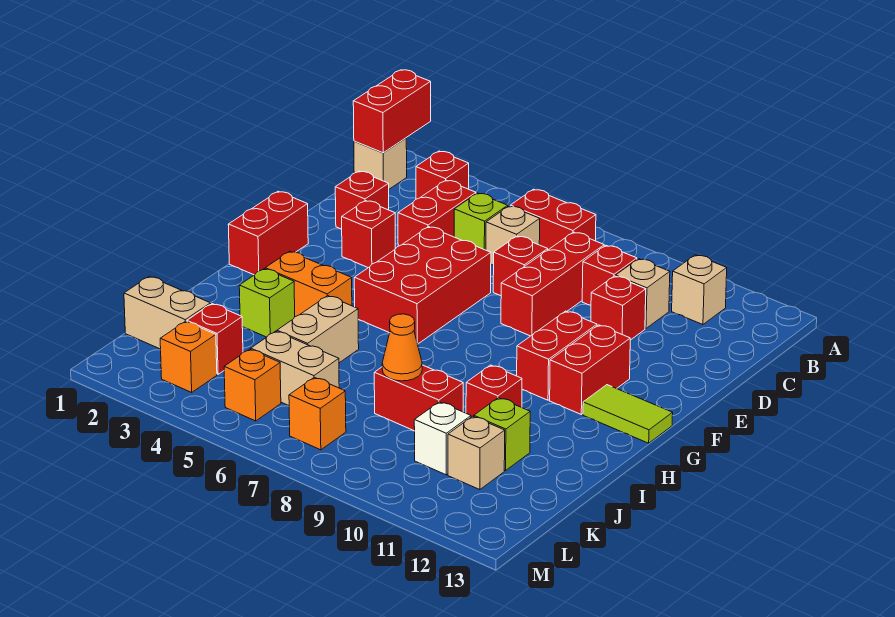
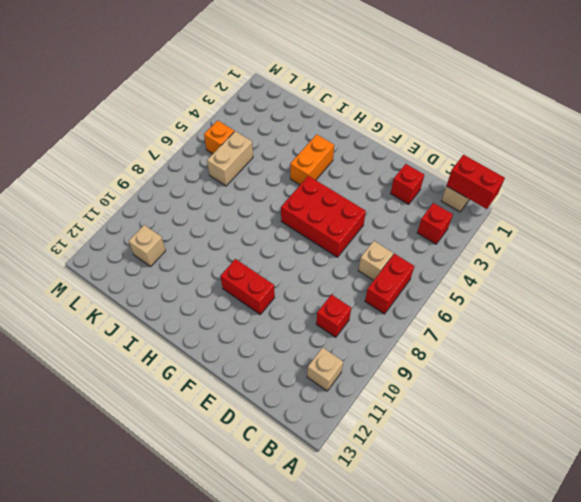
none -> red 1x2 brick [398,180,476,246]
none -> lime 1x1 brick [454,193,508,250]
none -> red 1x3 brick [501,232,604,336]
none -> tan 1x1 brick [616,259,670,328]

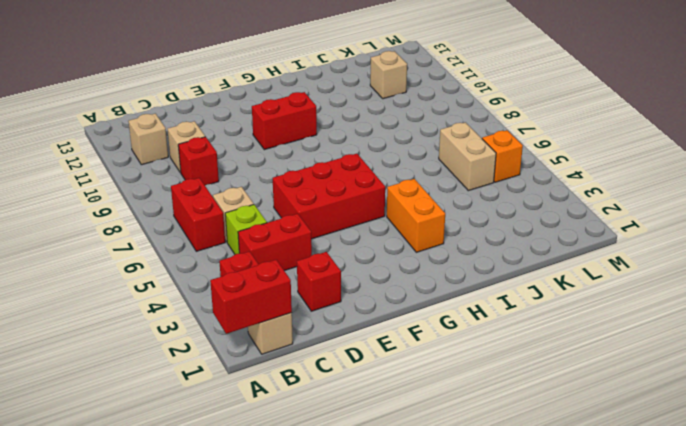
none -> red 1x3 brick [501,232,604,336]
none -> red 1x1 brick [493,236,548,296]
none -> red 1x1 brick [591,276,646,340]
none -> red 1x1 brick [342,201,395,268]

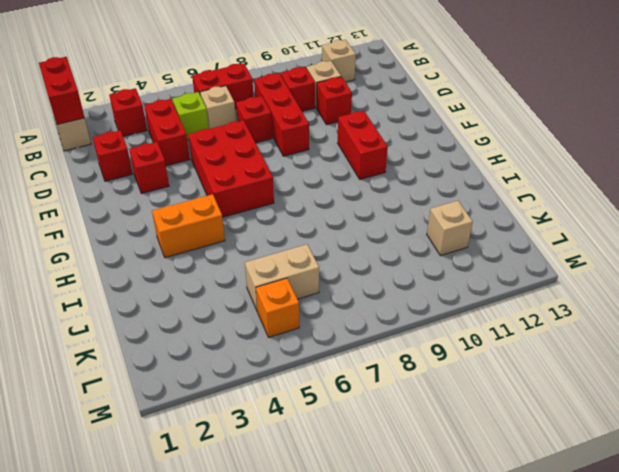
none -> red 1x2 brick [228,191,308,275]
none -> red 1x2 brick [550,325,630,414]
none -> lime 1x2 tile [583,385,673,443]
none -> lime 1x1 brick [239,269,295,337]

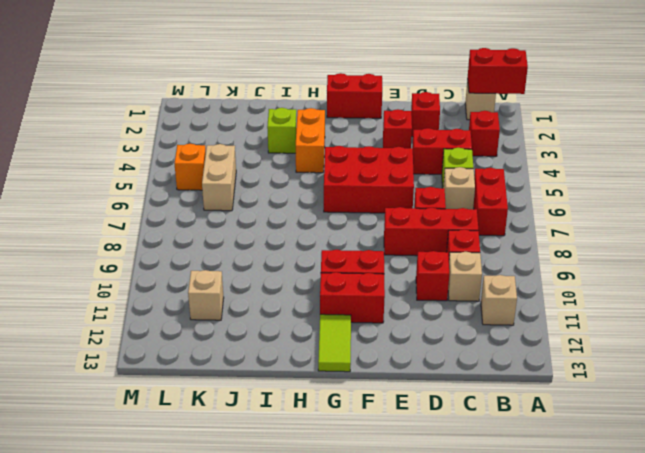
none -> tan 1x2 brick [277,296,359,363]
none -> red 1x1 brick [466,365,522,417]
none -> red 1x2 brick [374,365,463,431]
none -> lime 1x1 brick [474,398,530,471]

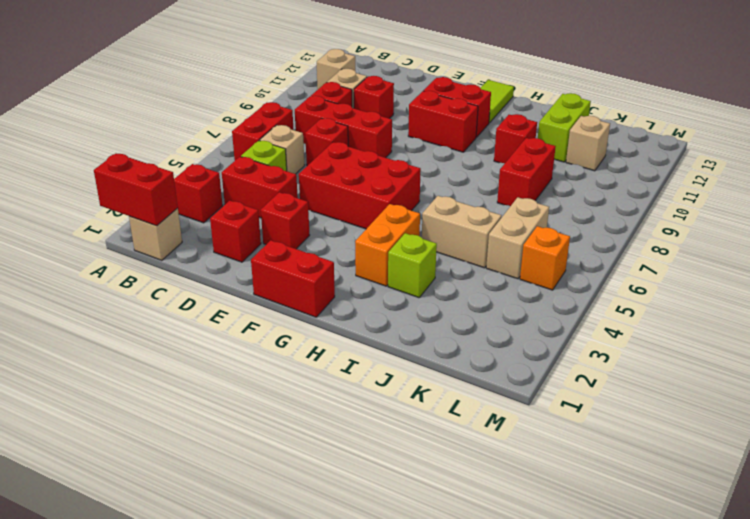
lime 1x2 brick [538,93,591,162] -> lime 1x1 brick [474,398,530,471]
none -> tan 1x2 brick [124,276,211,349]
none -> red 1x1 brick [187,304,243,374]
none -> white 1x1 brick [414,402,471,475]
none -> orange 1x1 brick [160,321,217,392]

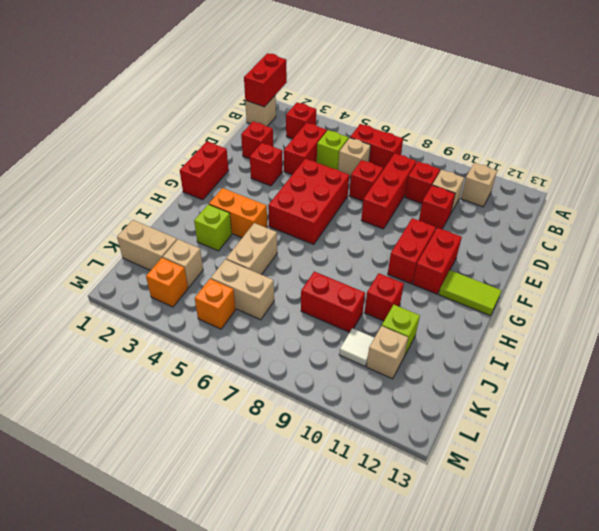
tan 1x1 brick [163,239,203,288] -> red 1x1 brick [187,304,243,374]
white 1x1 tile [339,328,374,366] -> white 1x1 brick [414,402,471,475]
none -> orange 1x1 brick [289,377,346,450]
none -> orange 1x1 cone [382,314,422,381]

